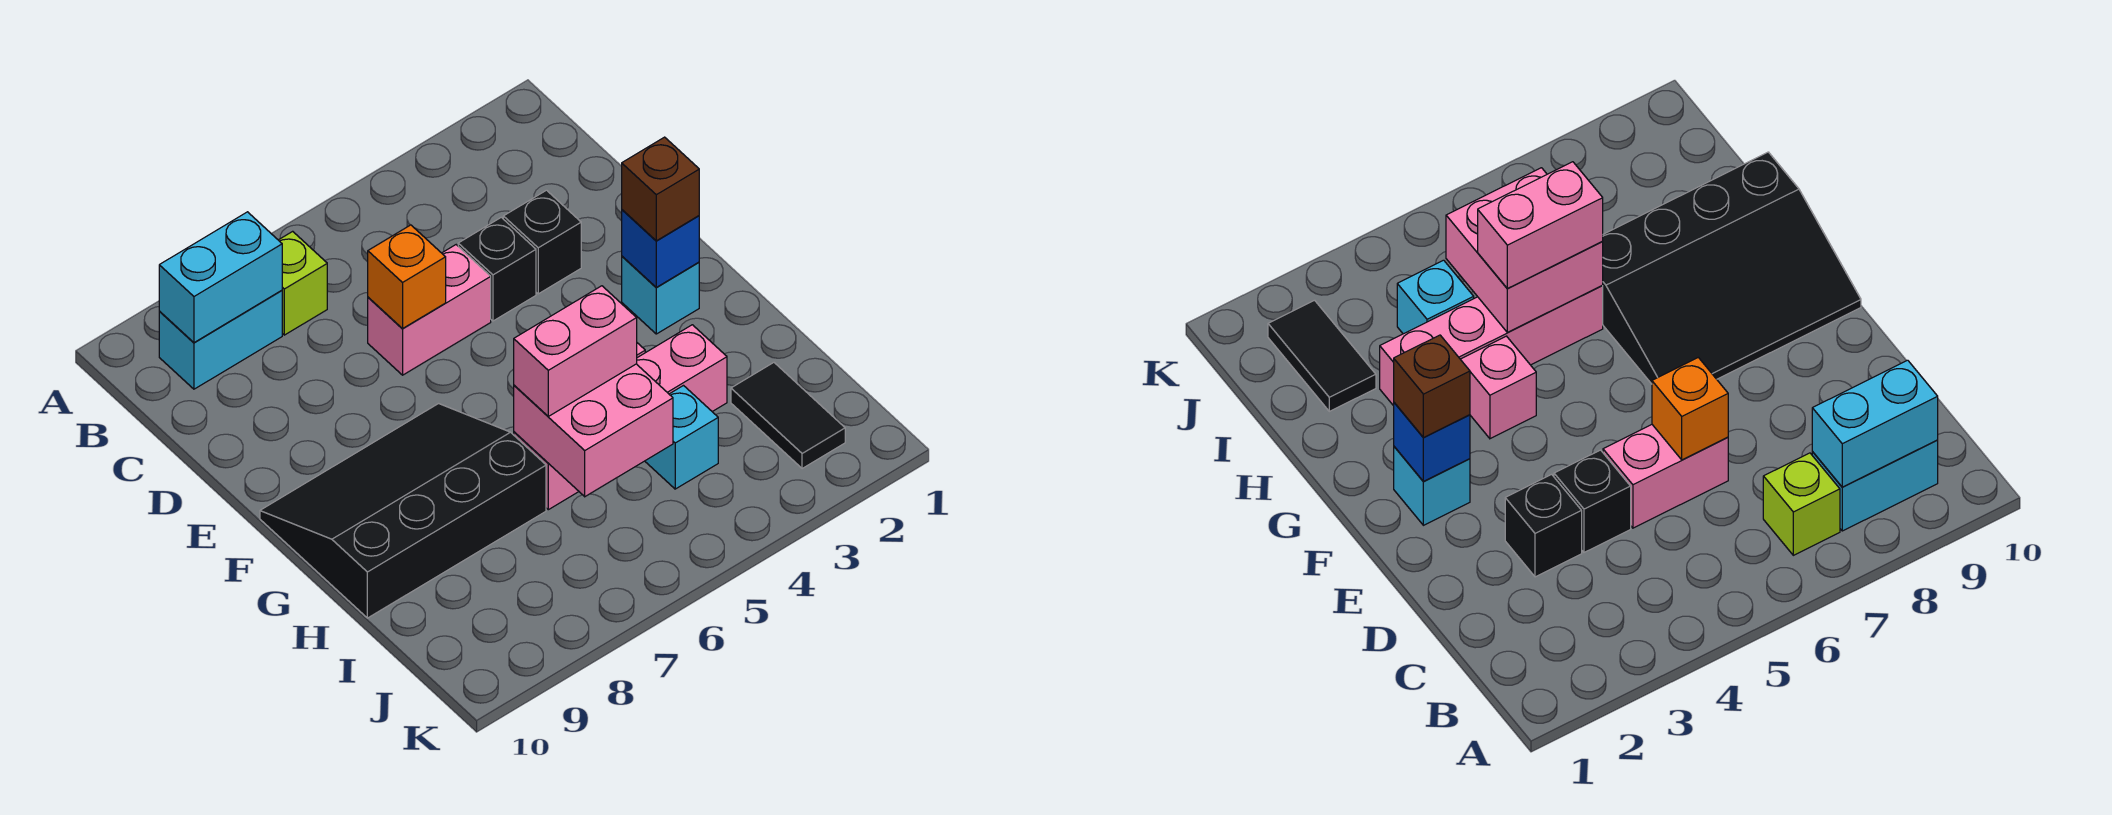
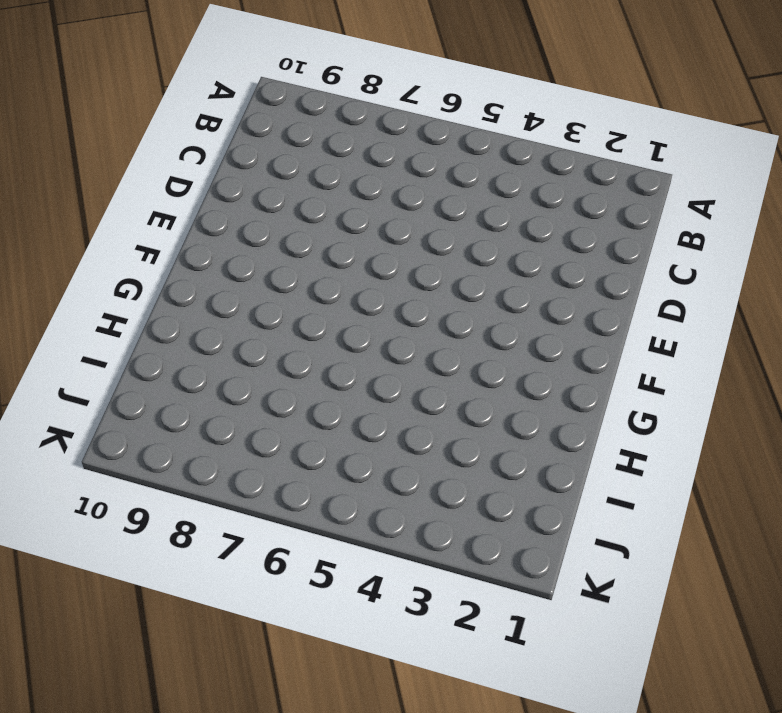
none -> lime 1x1 brick [279,231,327,335]
none -> cyan 1x2 brick [159,290,282,389]
none -> black 1x1 brick [503,190,581,294]

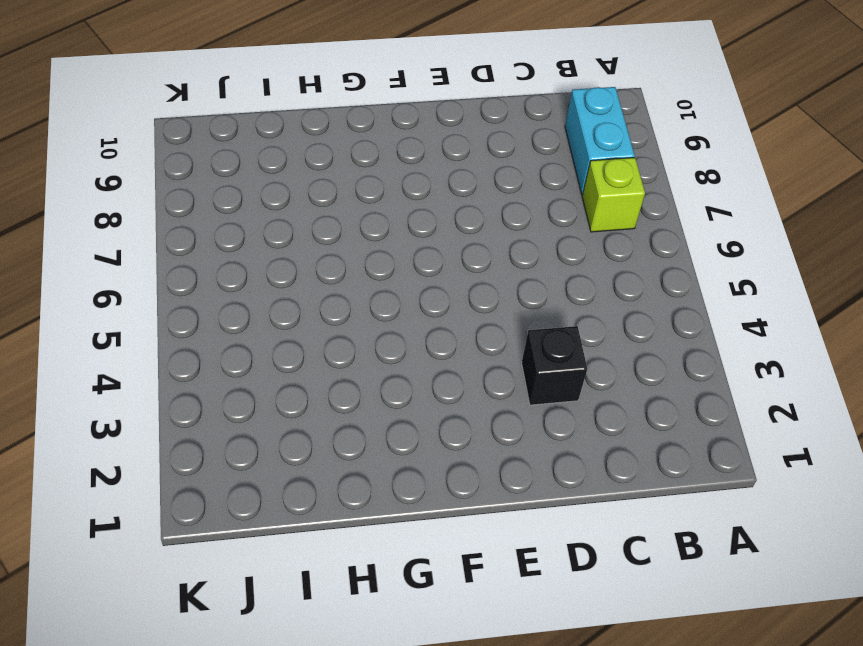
none -> black 1x1 brick [458,217,536,321]
none -> pink 1x2 brick [368,245,491,375]
none -> cyan 1x1 brick [622,256,699,334]

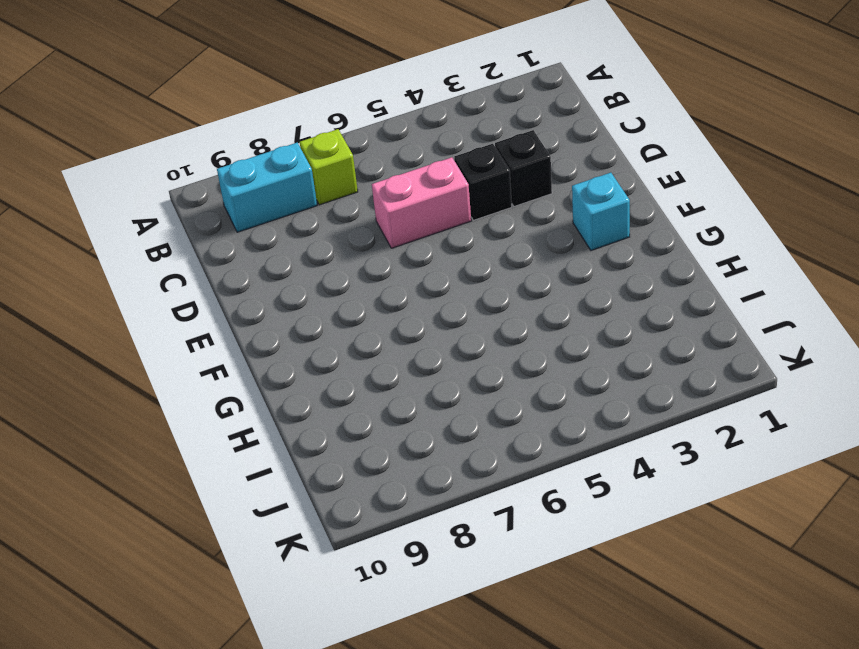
none -> black 3x4 slope [260,404,546,618]
none -> pink 1x1 brick [1460,336,1536,439]
none -> pink 1x4 brick [514,325,727,510]

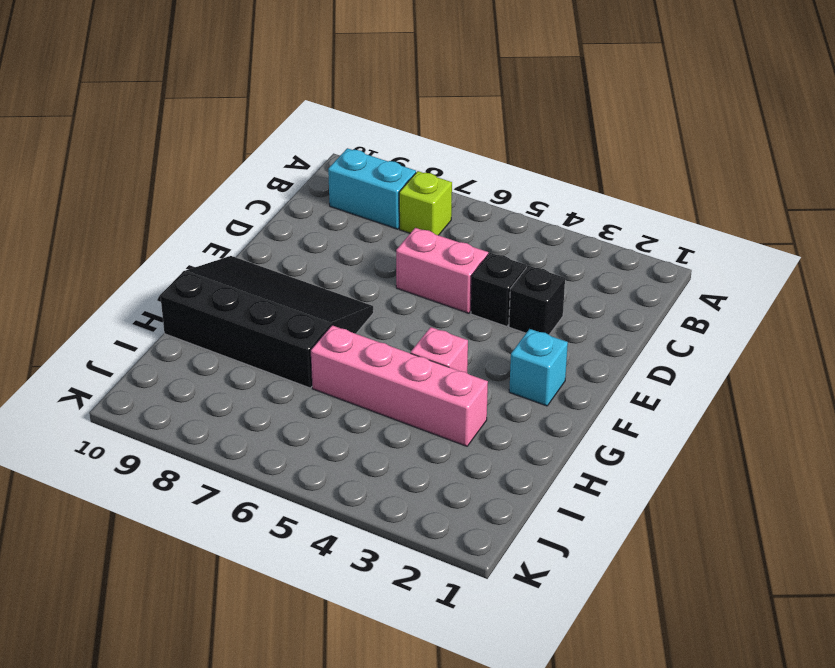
none -> black 1x2 tile [731,363,845,469]
none -> cyan 1x1 brick [645,386,718,489]
none -> cyan 1x2 brick [159,212,282,343]

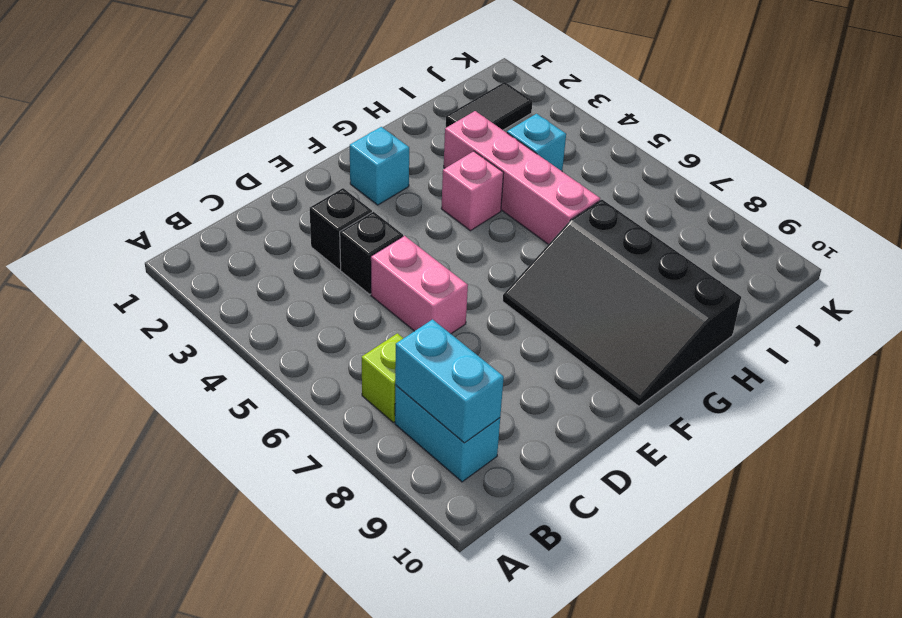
none -> orange 1x1 brick [368,225,446,328]
none -> blue 1x1 brick [622,210,699,288]
none -> pink 2x2 brick [514,364,673,497]

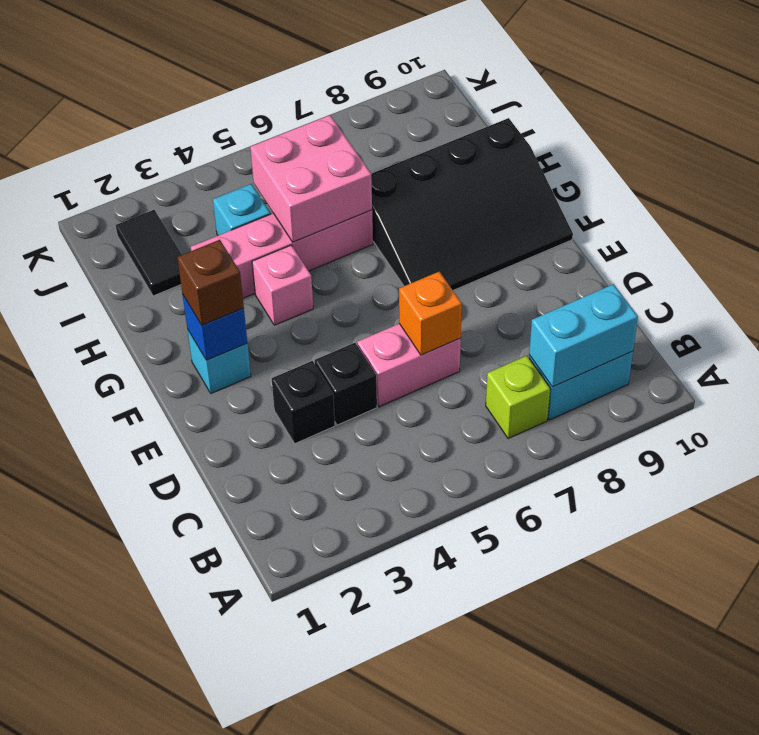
none -> pink 1x2 brick [514,286,637,416]

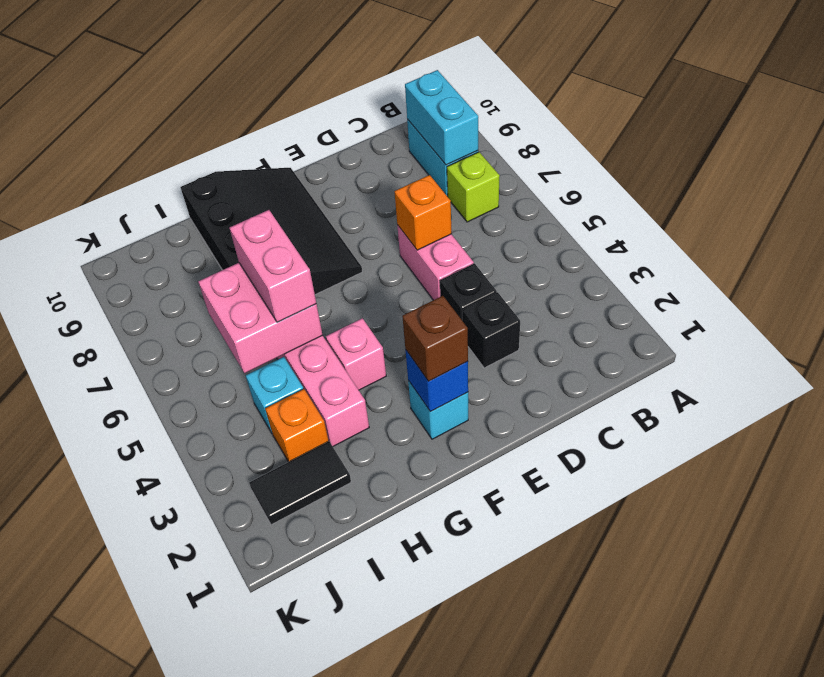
orange 1x1 brick [265,389,328,462] -> none

